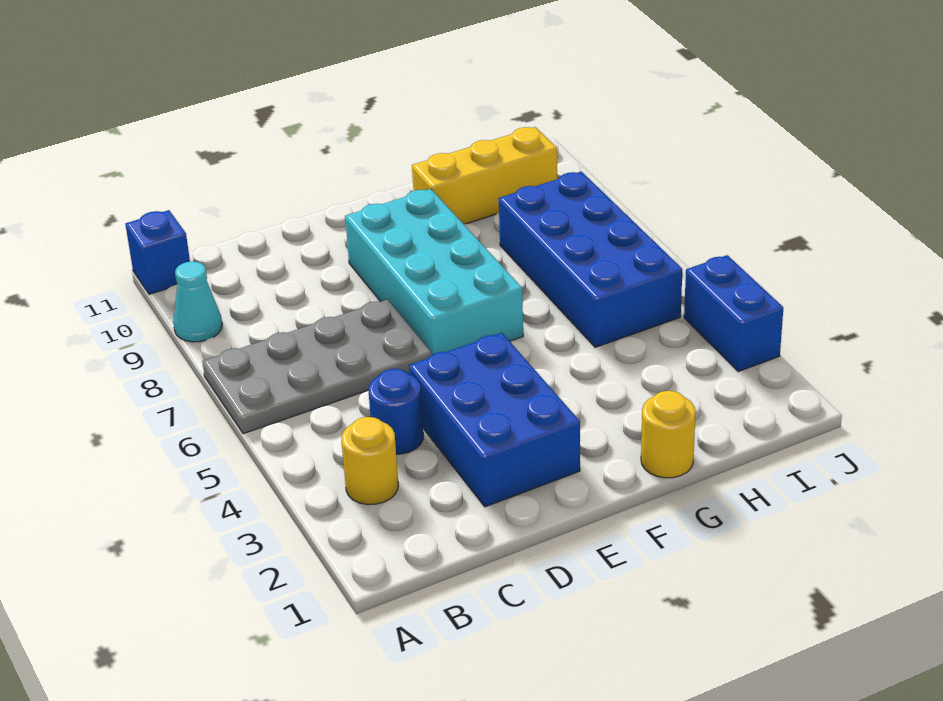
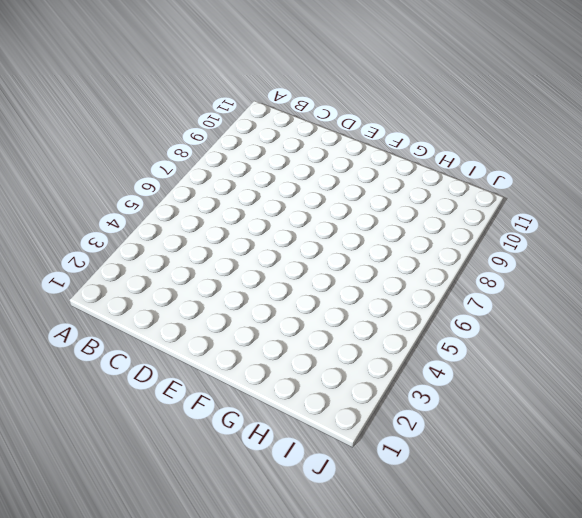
none -> grey 2x4 plate [202,300,432,434]
none -> cyan 1x1 cone [173,261,222,342]

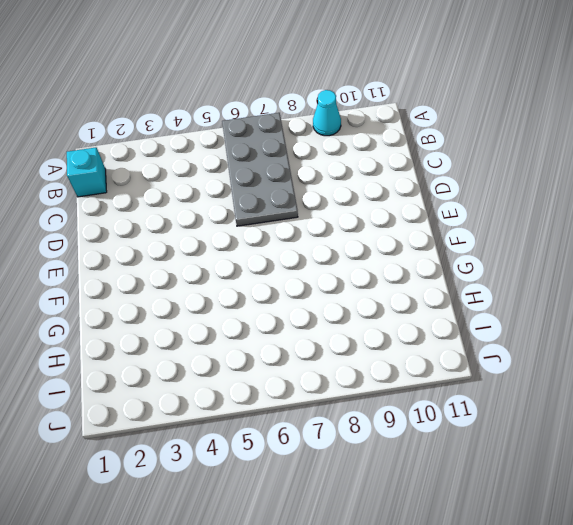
cyan 1x1 brick [67,148,107,197] -> none
none -> blue 1x1 brick [125,210,190,294]
none -> yellow 1x1 round brick [341,417,398,505]

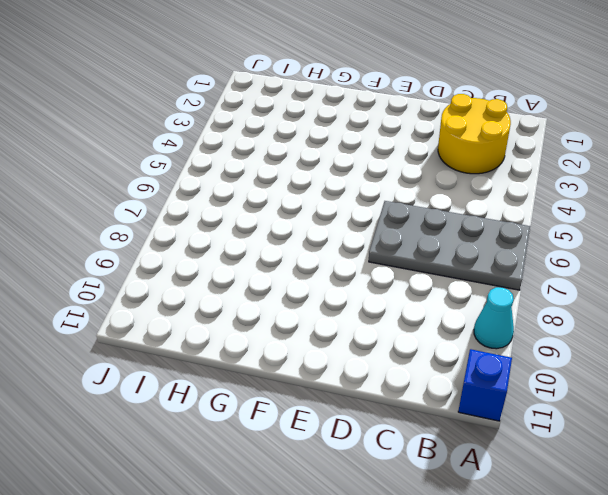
yellow 2x2 round brick [438,94,511,174] -> yellow 1x1 round brick [341,417,398,505]
none -> blue 1x1 round brick [369,369,423,454]
none -> blue 2x3 brick [409,333,580,507]

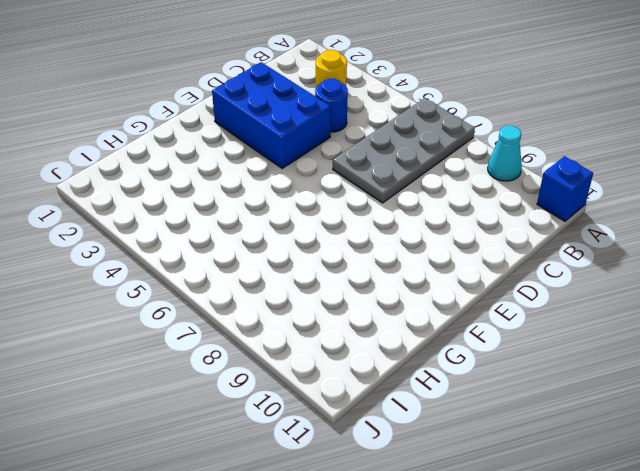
none -> cyan 2x4 brick [345,189,523,355]
none -> yellow 1x1 round brick [641,391,696,478]

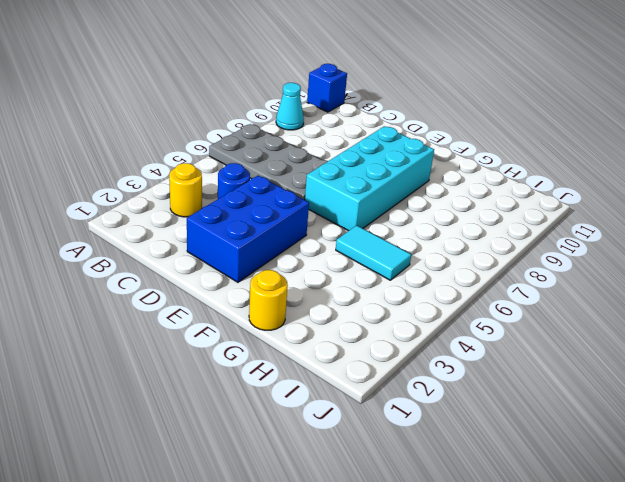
cyan 1x2 tile [336,225,411,280] -> blue 2x4 brick [499,172,682,347]
none -> yellow 1x3 brick [412,127,557,224]
none -> blue 1x2 brick [684,255,783,371]

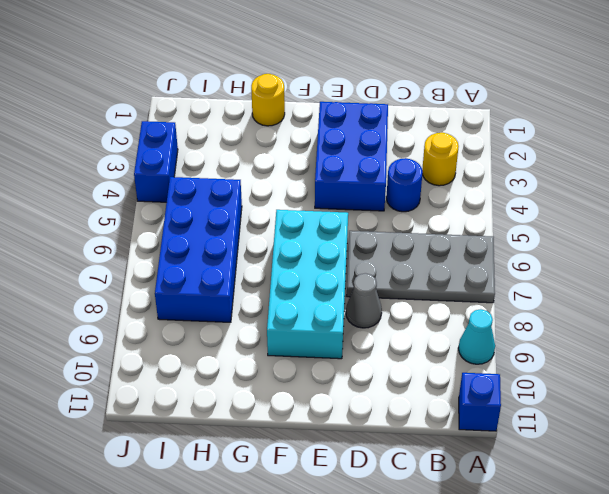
grey 1x1 cone [346,273,382,328] -> none
none -> yellow 1x3 brick [412,127,557,224]

